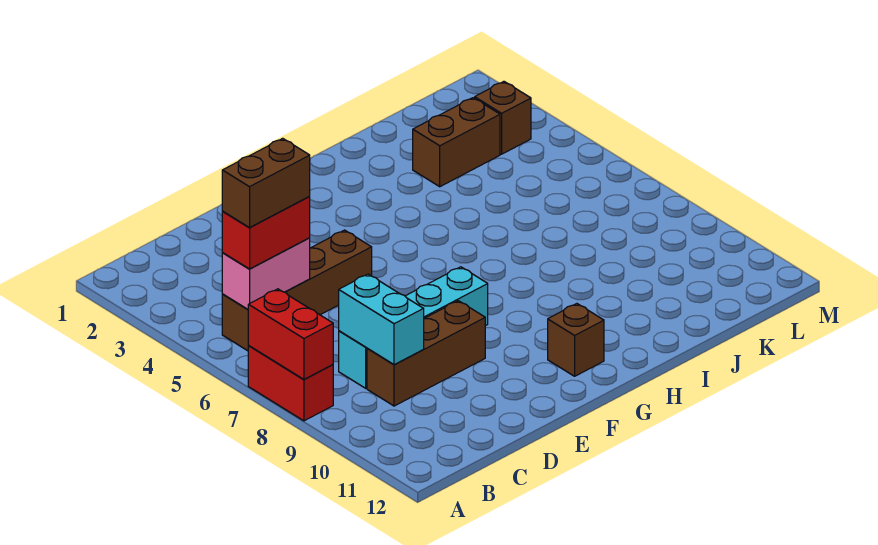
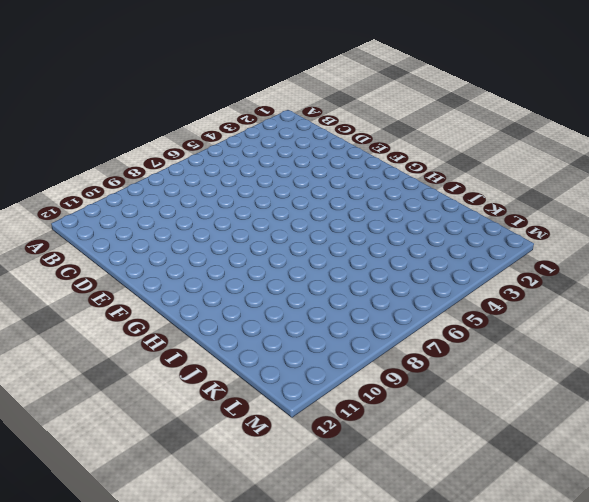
none -> red 1x2 brick [248,346,333,421]
none -> brown 1x4 brick [222,230,372,351]
none -> cyan 1x4 brick [339,267,488,388]

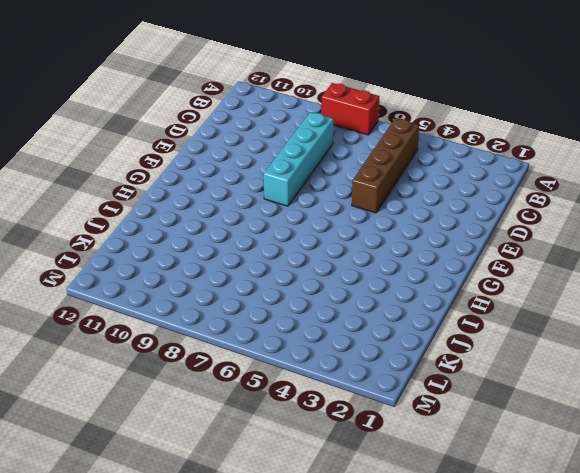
none -> brown 1x3 brick [367,301,485,406]
none -> brown 1x1 brick [548,304,604,376]
none -> brown 1x2 brick [413,98,500,187]

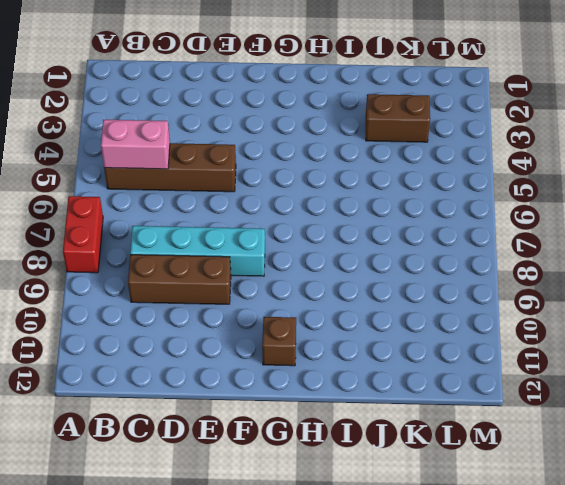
none -> brown 1x1 brick [475,81,531,154]
none -> red 1x2 brick [248,289,333,380]
none -> cyan 1x2 brick [339,274,424,365]

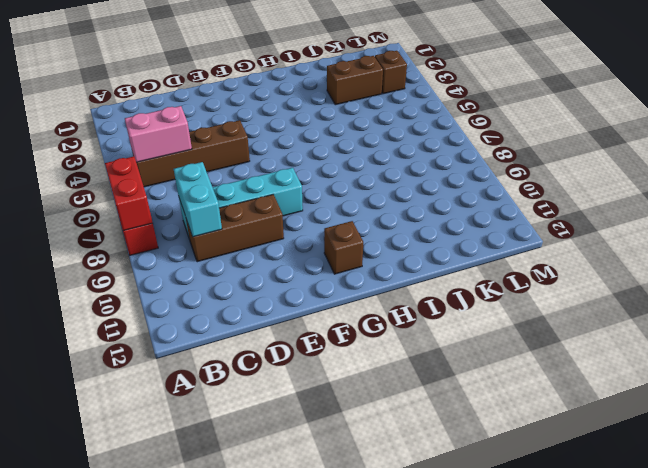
none -> red 1x2 brick [222,196,310,269]
none -> brown 1x2 brick [222,138,310,228]

